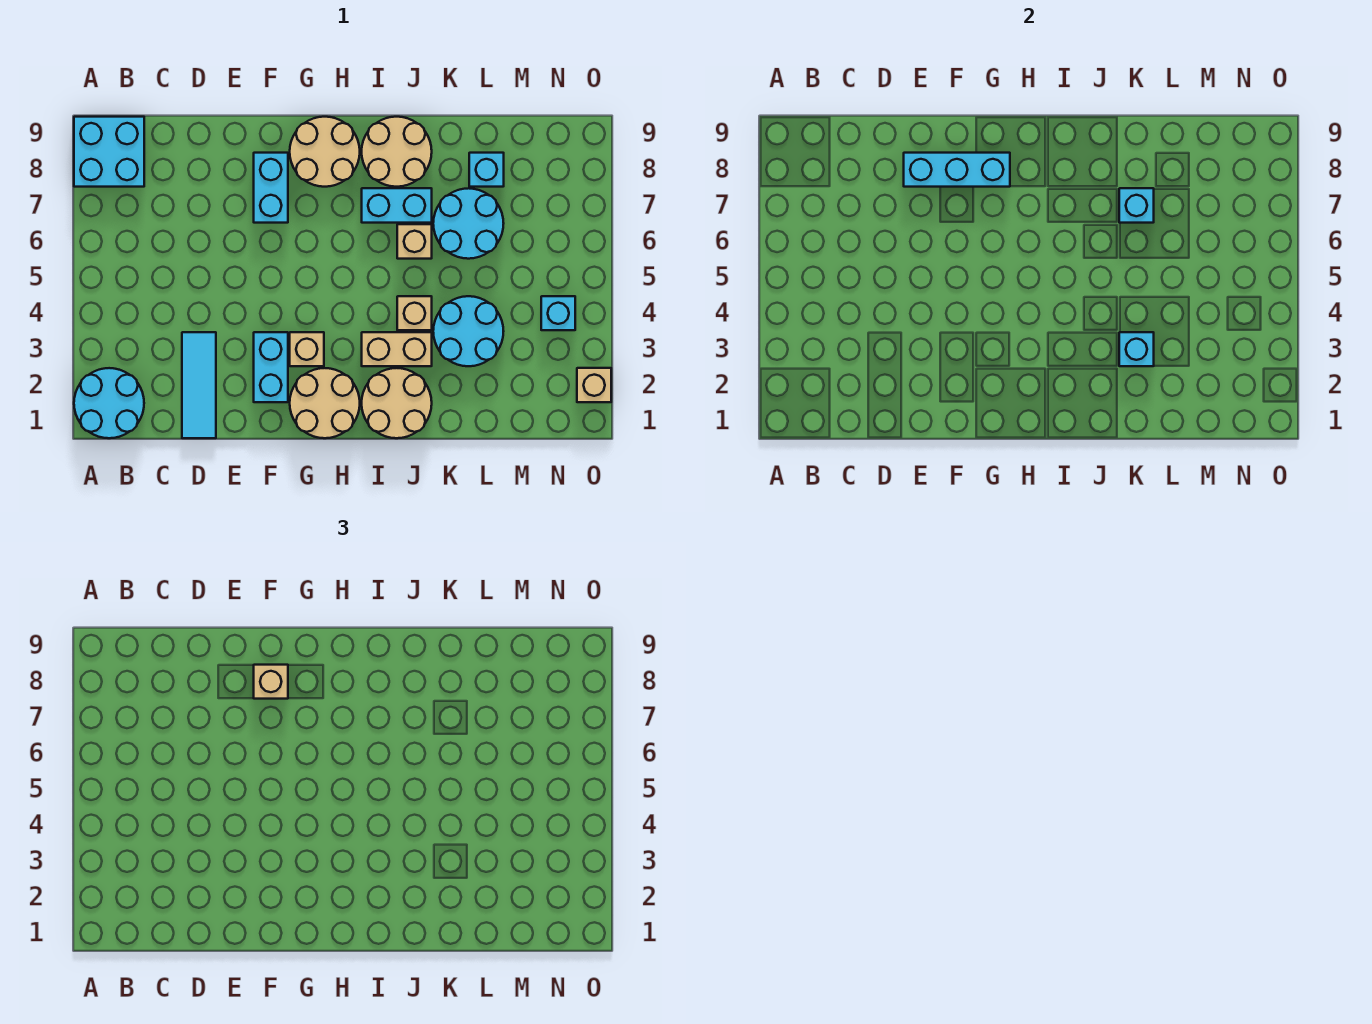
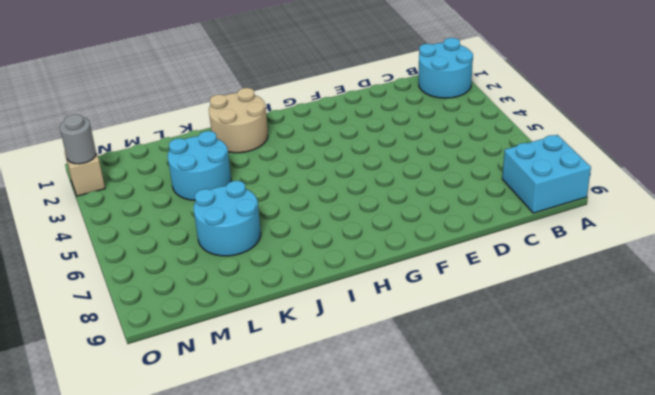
grey 1x1 round brick [60,114,96,164] -> none
none -> cyan 1x3 tile [182,332,216,438]
none -> cyan 1x2 brick [254,332,288,402]
none -> cyan 1x2 brick [254,153,288,223]

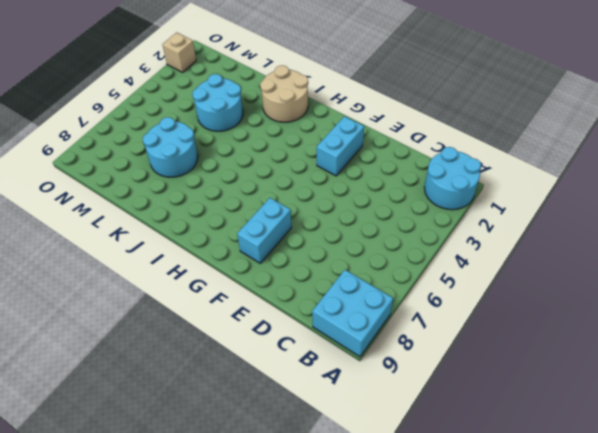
none -> cyan 1x3 tile [182,332,216,438]
none -> tan 2x2 round brick [290,368,360,438]
none -> tan 1x1 brick [290,332,324,366]

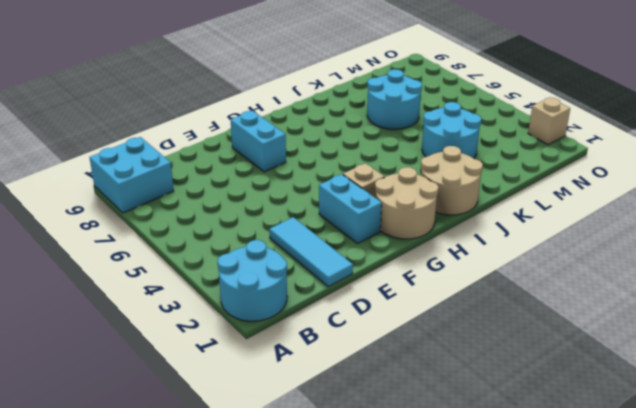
none -> tan 2x2 round brick [290,117,360,187]
none -> tan 1x2 brick [362,332,432,366]
none -> cyan 1x2 brick [362,188,432,223]

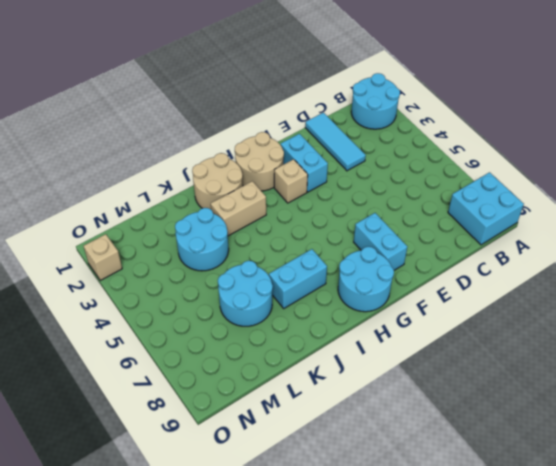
cyan 2x2 round brick [338,247,394,312] -> tan 2x2 round brick [290,117,360,187]
none -> tan 2x2 round brick [362,117,432,187]
none -> tan 1x1 brick [397,296,432,330]
none -> tan 1x1 brick [397,224,432,259]

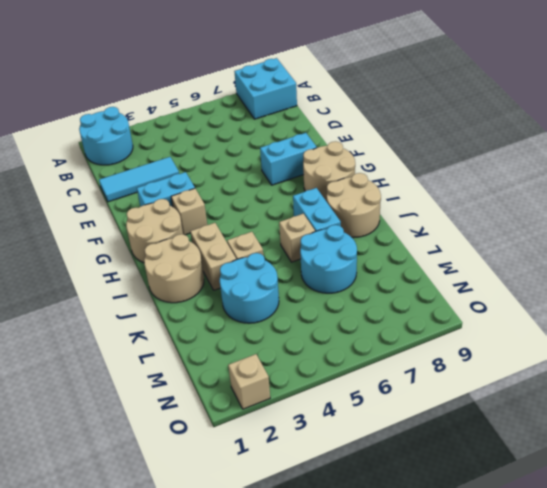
none -> cyan 1x1 brick [469,153,504,187]
none -> cyan 1x1 brick [541,296,575,330]
none -> cyan 1x3 brick [904,153,1010,187]

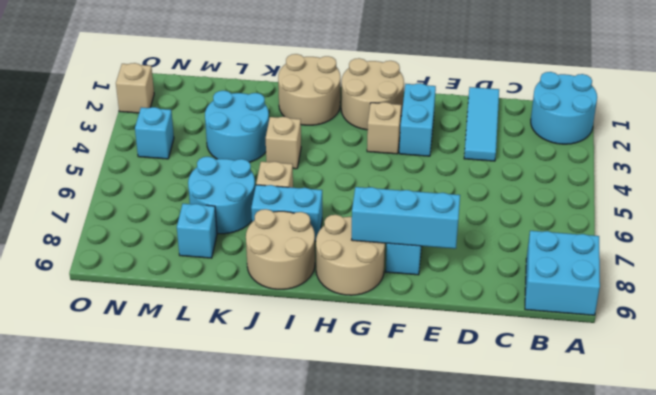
none -> tan 1x2 brick [362,332,432,366]
none -> cyan 1x1 brick [1119,332,1154,366]
none -> cyan 1x1 brick [1119,188,1154,223]

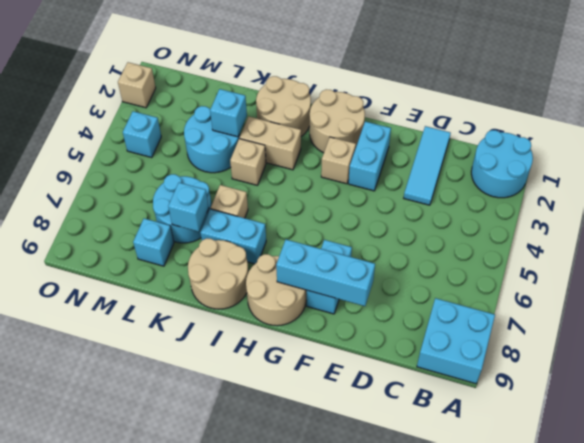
none -> tan 1x1 brick [254,665,288,699]

